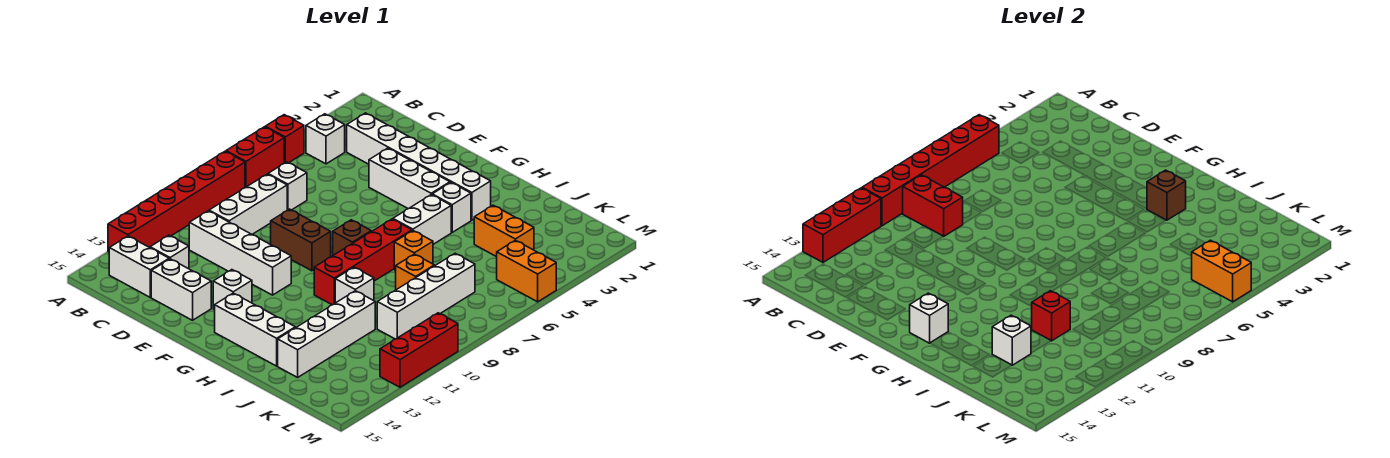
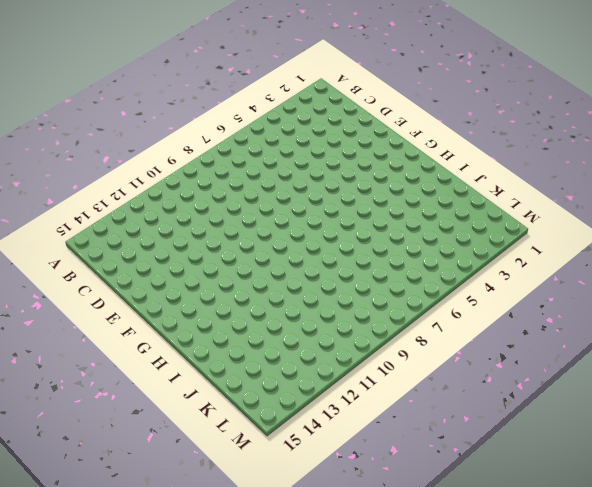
none -> red 1x1 brick [265,115,304,163]
none -> red 1x2 brick [226,127,284,188]
none -> red 1x6 brick [108,151,245,252]
none -> white 1x1 brick [306,114,345,164]

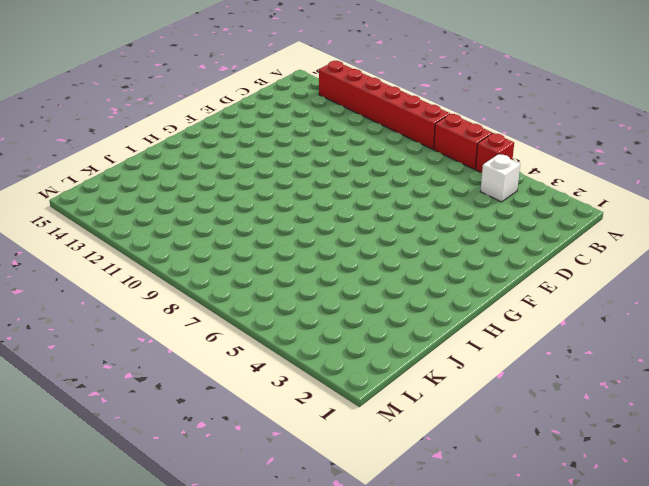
none -> white 1x2 brick [109,236,169,297]
none -> white 1x6 brick [347,113,491,220]
none -> white 1x1 brick [268,162,307,210]
none -> white 1x3 brick [209,174,287,234]

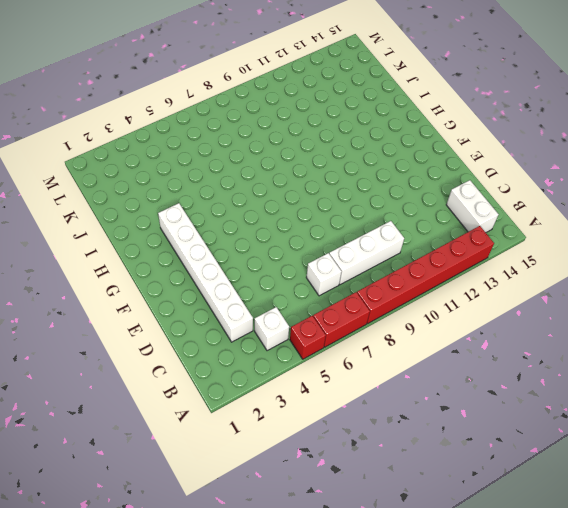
none -> white 1x4 brick [189,211,291,295]
none -> white 1x1 brick [150,235,189,269]
none -> white 1x2 brick [151,259,211,320]
none -> white 1x3 brick [369,148,450,209]

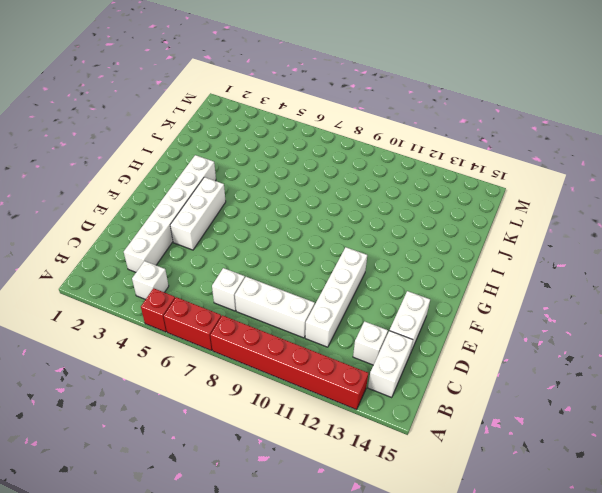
none -> brown 1x2 brick [271,209,331,271]
none -> white 1x1 brick [213,270,252,310]
none -> brown 1x1 brick [333,220,371,255]
none -> white 1x3 brick [215,293,295,366]

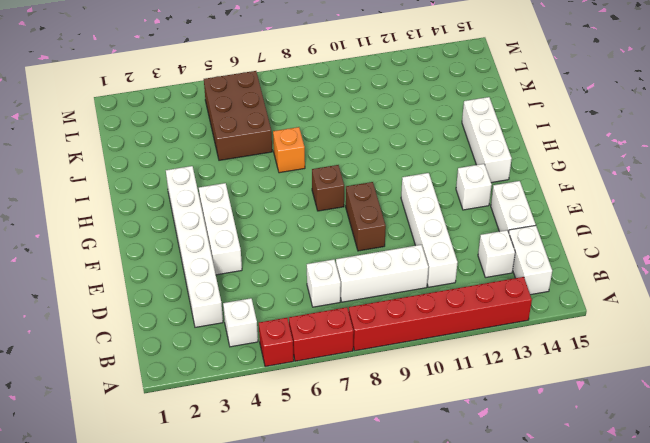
brown 2x3 brick [204,71,272,160] -> orange 1x2 brick [497,240,556,302]
none -> white 1x1 brick [432,183,471,232]
none -> white 1x2 brick [393,195,451,244]
none -> red 1x4 brick [314,219,412,305]
none -> white 1x1 brick [335,267,374,303]

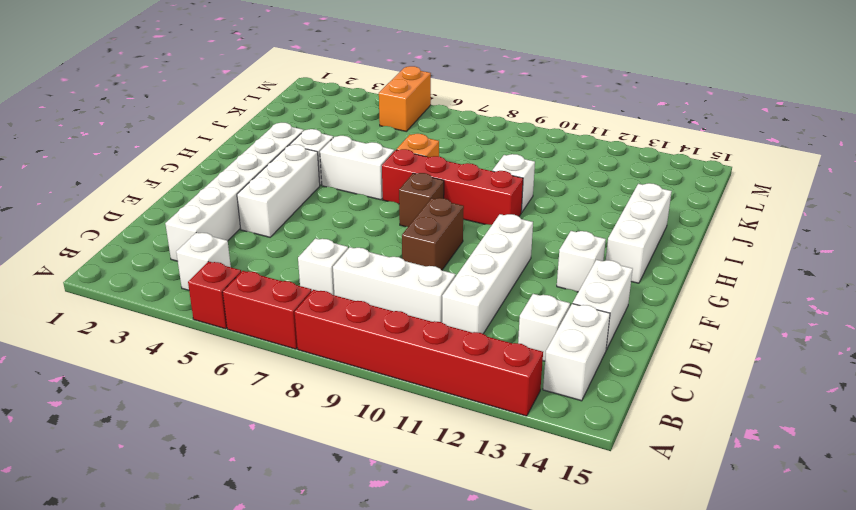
none -> orange 1x2 brick [474,205,534,257]
none -> orange 1x1 brick [396,254,434,290]
none -> white 1x4 brick [278,291,375,377]
none -> white 1x4 brick [377,253,475,339]

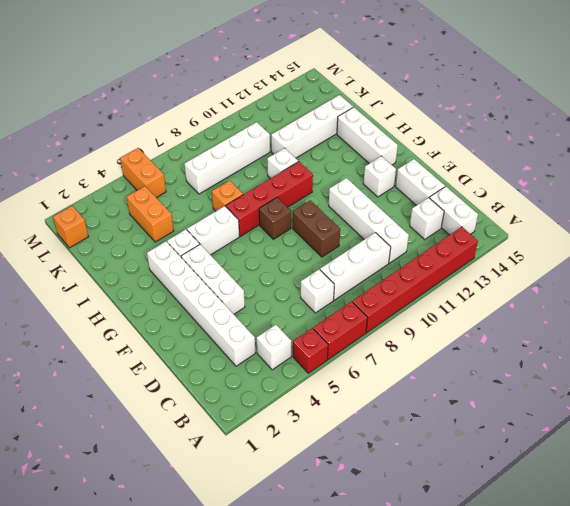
orange 1x1 brick [53,206,89,248] -> orange 1x1 brick moved to [396,254,434,290]
none -> red 1x3 brick [380,313,458,387]
none -> red 1x6 brick [862,115,999,226]
none -> red 1x3 brick [803,188,881,262]
none -> red 1x2 brick [903,175,963,236]

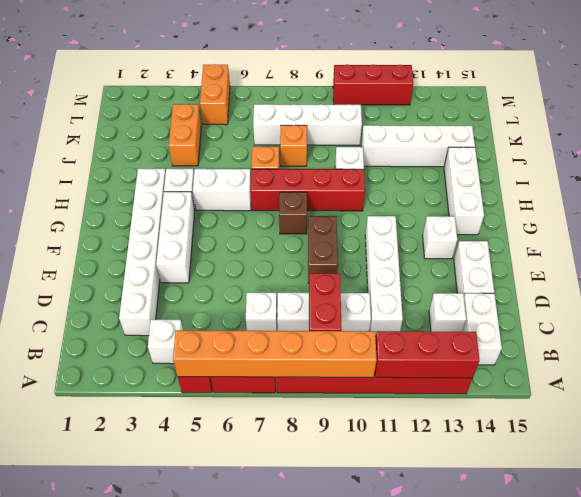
orange 1x6 brick [173,330,377,377] -> red 1x6 brick [862,115,999,226]
none -> white 1x1 brick [910,293,948,343]
none -> brown 1x1 brick [1147,170,1186,220]
none -> red 1x1 brick [1032,291,1070,341]
none -> white 1x1 brick [992,315,1031,365]

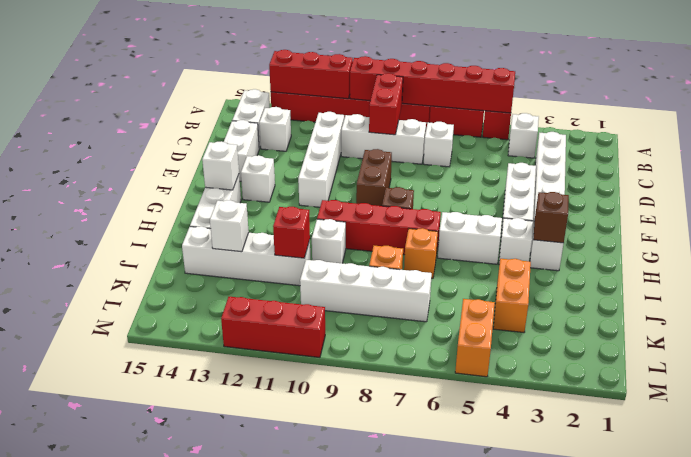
none -> orange 1x2 brick [1192,240,1251,302]

